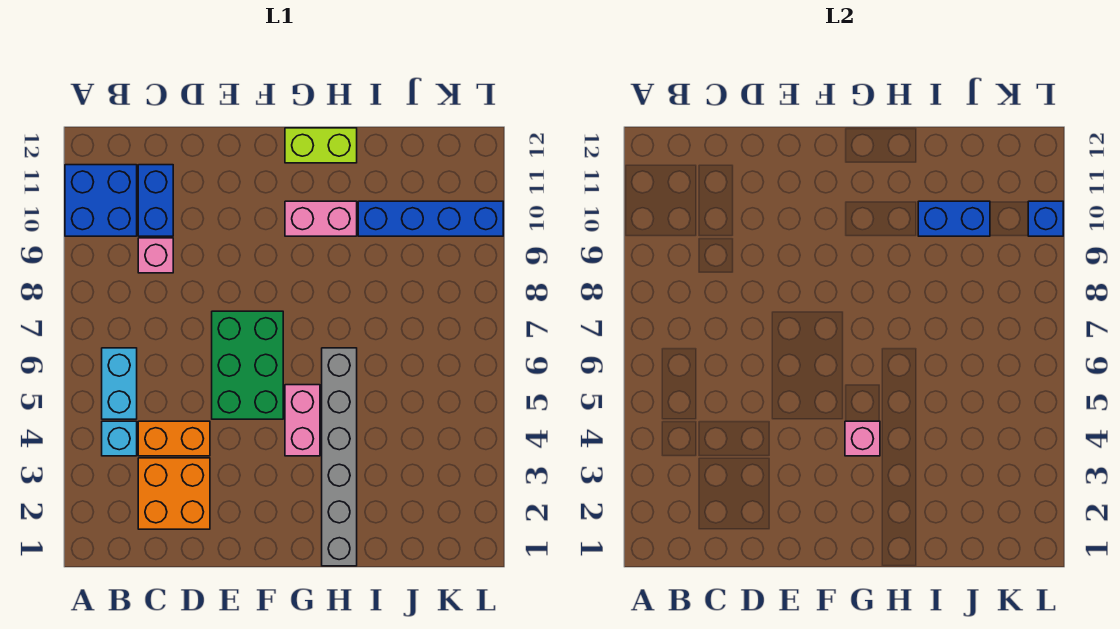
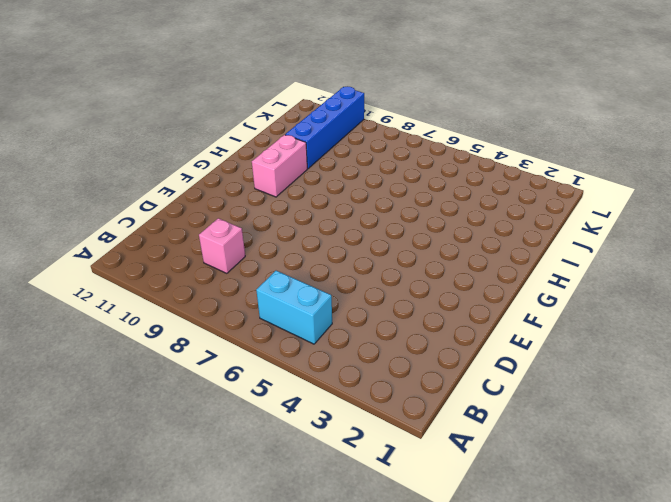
none -> blue 2x2 brick [65,165,137,236]
none -> cyan 1x1 brick [102,421,137,456]
none -> orange 2x2 brick [138,458,210,529]

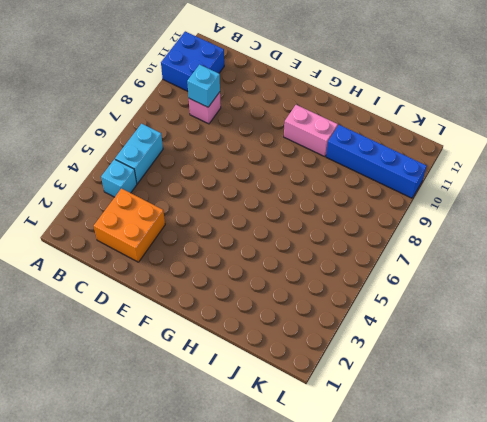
cyan 1x1 brick [187,65,220,107] -> none
none -> orange 1x2 brick [138,421,210,456]
none -> blue 1x2 brick [138,165,173,236]
none -> green 2x3 brick [212,311,283,419]

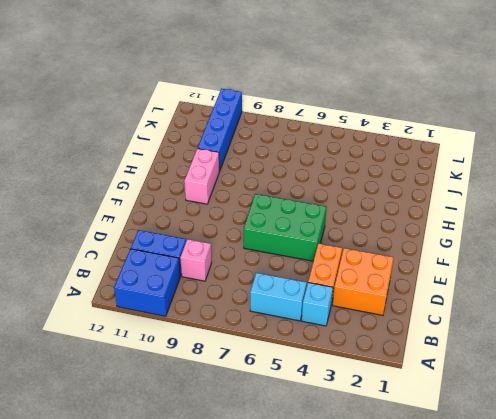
none -> pink 1x2 brick [285,385,320,456]
none -> lime 1x2 brick [285,128,357,163]
none -> grey 1x6 brick [322,348,357,566]

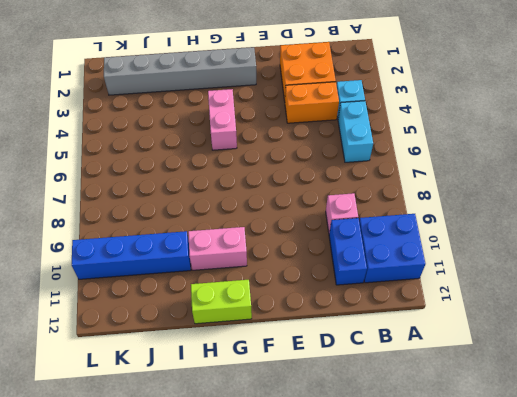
grey 1x6 brick [104,47,256,95] -> grey 1x6 brick turned to [322,348,357,566]
none -> green 2x3 brick [212,311,283,419]
none -> pink 1x1 brick [845,421,880,456]
none -> blue 1x2 brick [918,201,990,236]

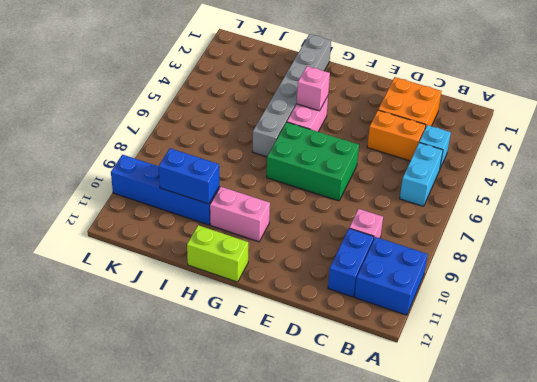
green 2x3 brick [267,122,359,201] -> green 2x3 brick turned to [212,311,283,419]
none -> blue 1x1 brick [1028,201,1063,236]

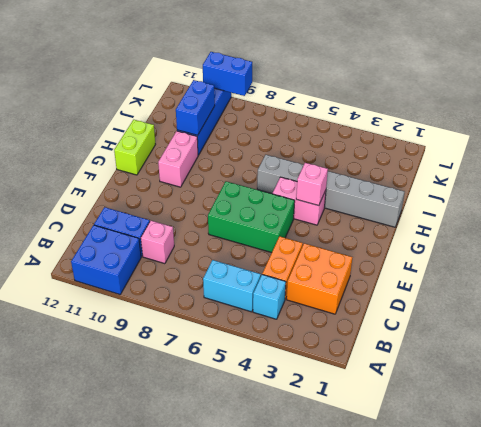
blue 1x2 brick [203,52,252,96] -> blue 1x1 brick [1028,201,1063,236]

